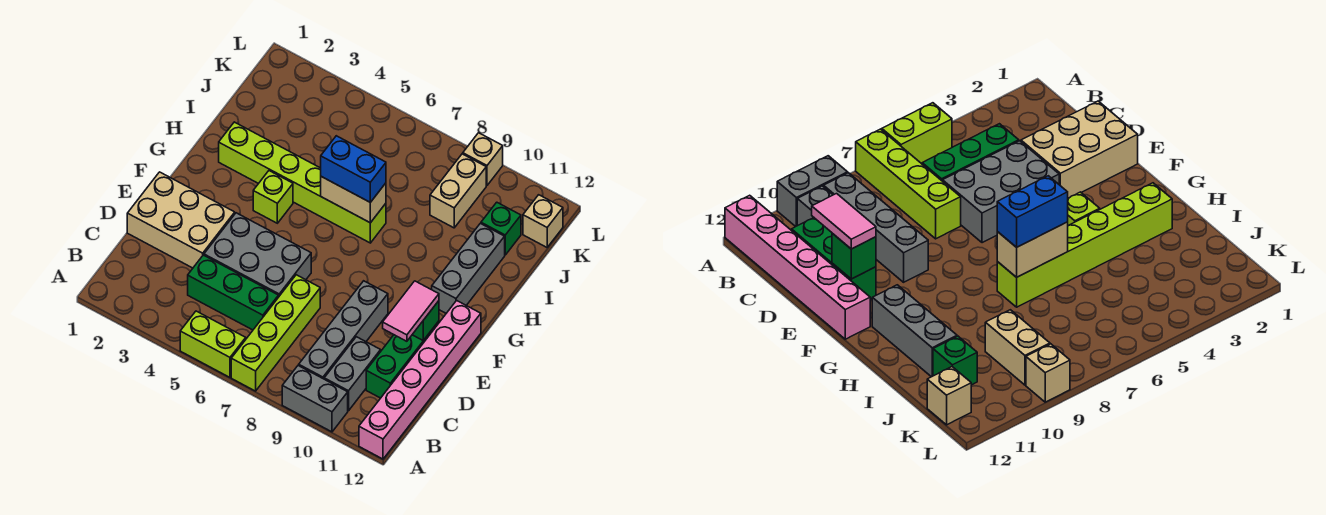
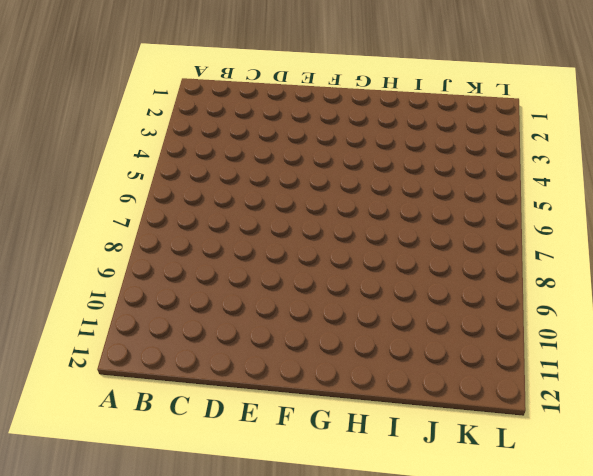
none -> lime 1x2 brick [180,311,246,377]
none -> lime 1x4 brick [231,275,320,391]
none -> grey 1x2 brick [282,365,348,432]

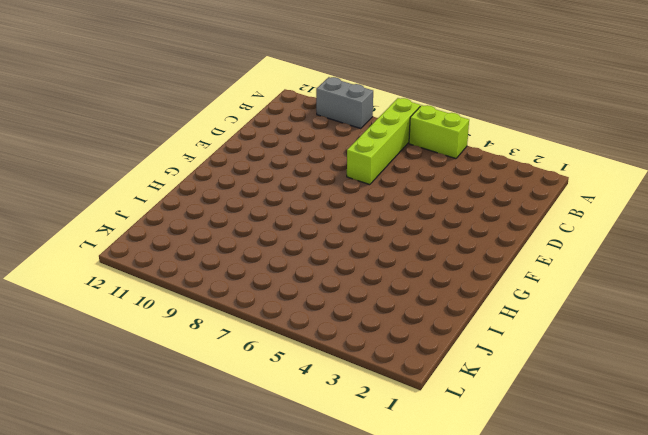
none -> pink 1x6 brick [359,300,481,459]
none -> grey 1x4 brick [299,281,388,379]
none -> grey 1x2 brick [324,337,381,411]

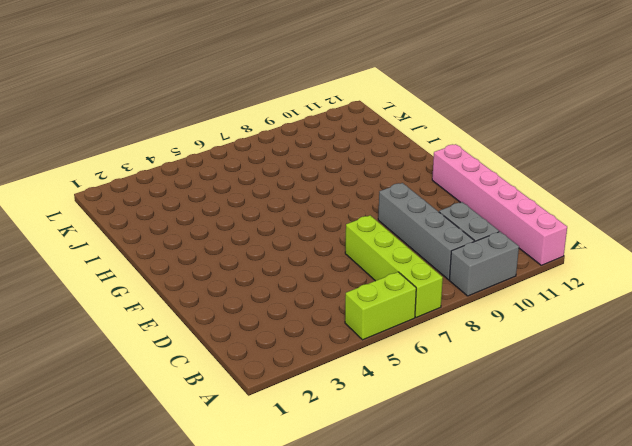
none -> green 1x3 brick [188,255,279,330]
none -> green 1x3 brick [366,321,439,398]
none -> tan 2x3 brick [127,172,235,268]

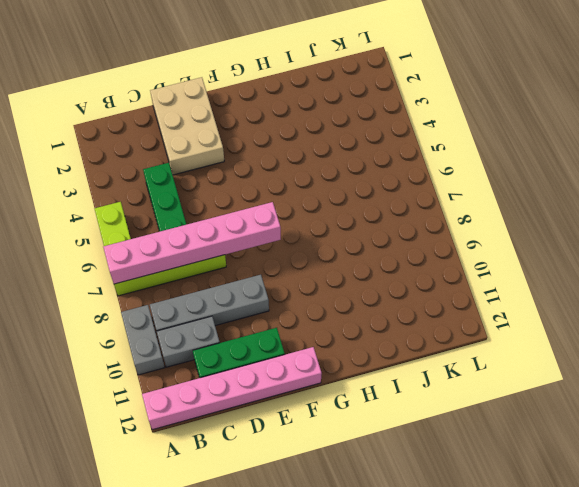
pink 1x6 brick [103,202,281,284] -> none
none -> grey 2x3 brick [204,213,311,296]
none -> lime 1x1 brick [253,171,293,223]
none -> grey 1x3 brick [432,223,505,313]

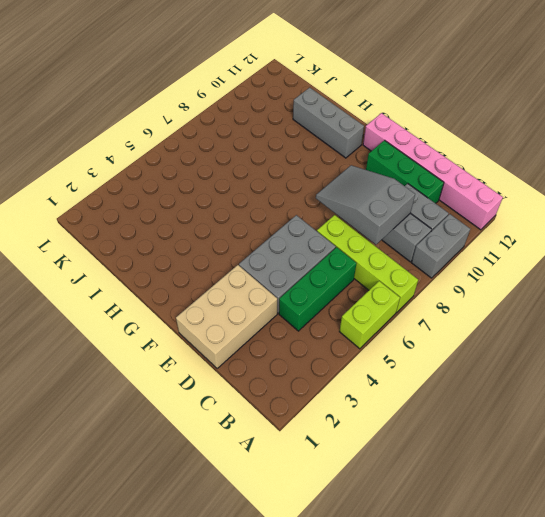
grey 2x3 slope [316,165,415,245] -> none
none -> lime 1x1 brick [253,171,293,223]
none -> lime 1x6 brick [219,122,386,243]
none -> tan 1x2 brick [430,154,486,228]

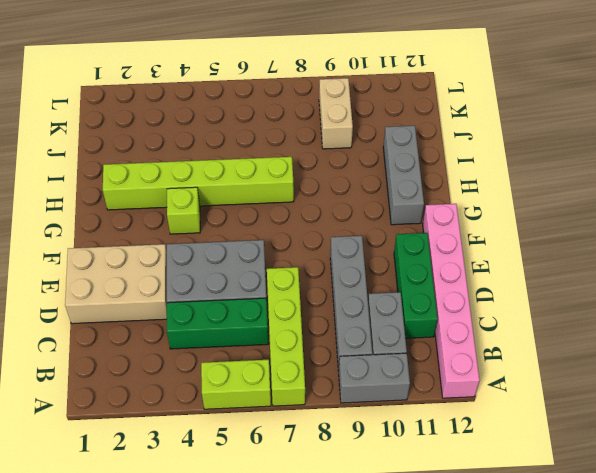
none -> green 1x1 brick [481,202,521,255]
none -> tan 1x1 brick [523,195,563,247]
none -> tan 1x1 brick [463,133,503,186]

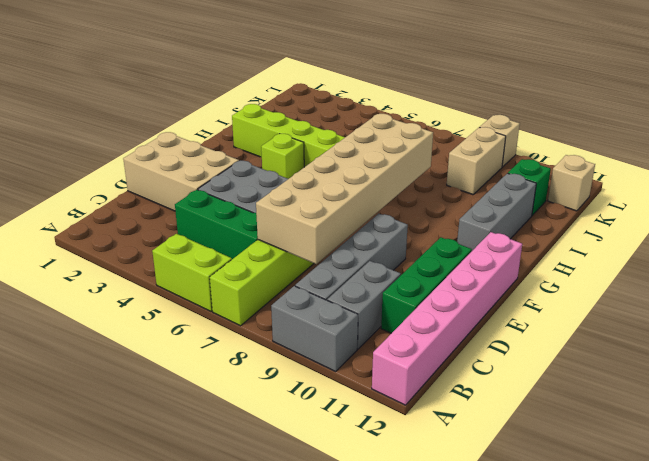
tan 2x6 brick [256,114,433,264] -> tan 1x2 brick [321,177,386,223]
none -> green 1x1 brick [412,301,439,340]
none -> pink 1x2 tile [383,281,439,341]
none -> blue 1x2 brick [321,136,386,202]

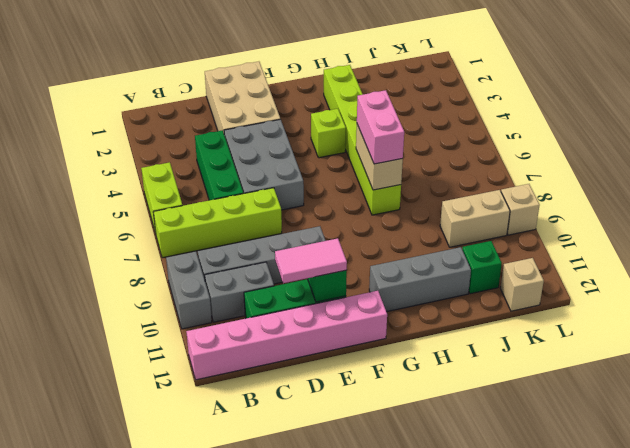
pink 1x2 brick [357,90,404,164] -> blue 1x2 brick [321,136,386,202]

